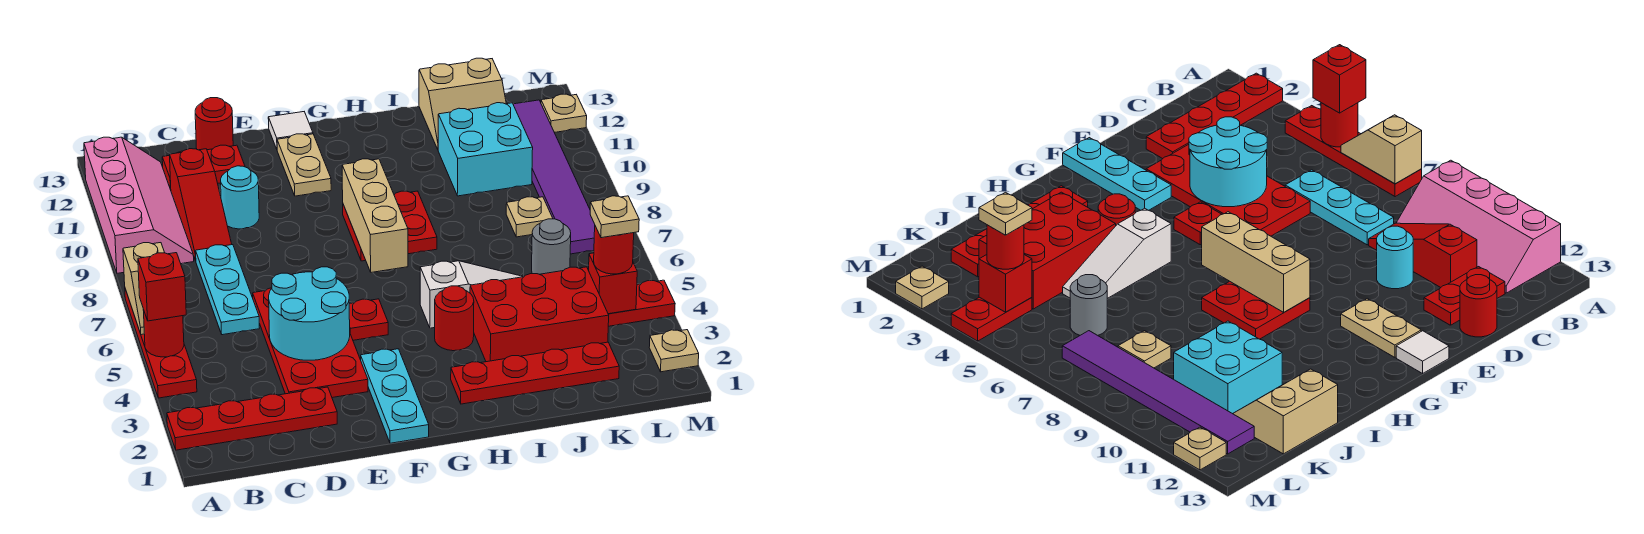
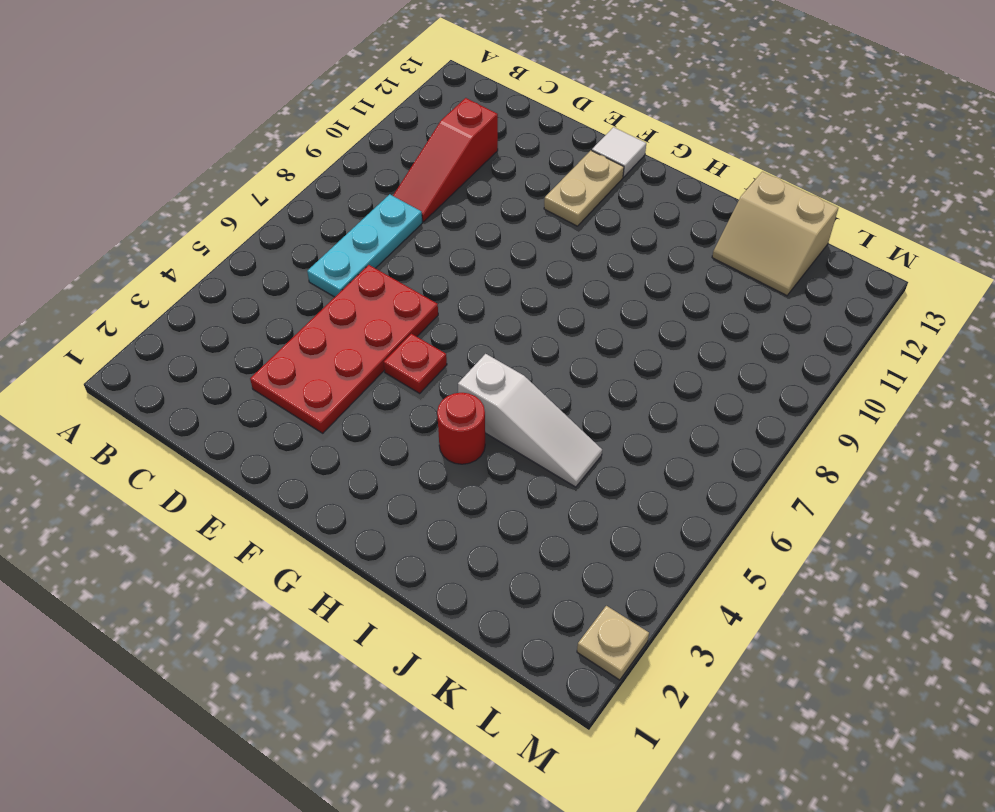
none -> red 1x4 plate [167,387,337,450]
none -> red 1x4 plate [125,289,197,398]
none -> pink 2x4 slope [84,137,194,273]
none -> red 1x2 plate [162,145,245,190]

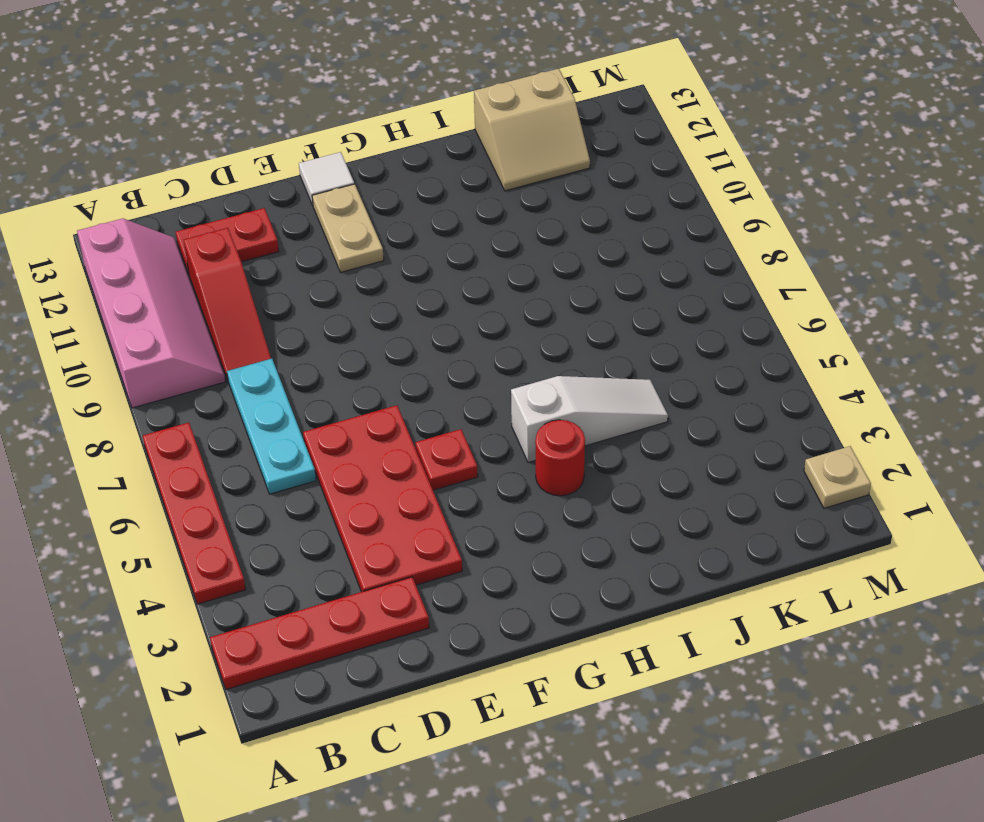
none -> cyan 1x1 round brick [221,166,259,229]
none -> red 1x1 round brick [195,98,233,150]
none -> cyan 1x3 plate [361,349,429,443]
none -> red 2x2 plate [343,191,437,261]

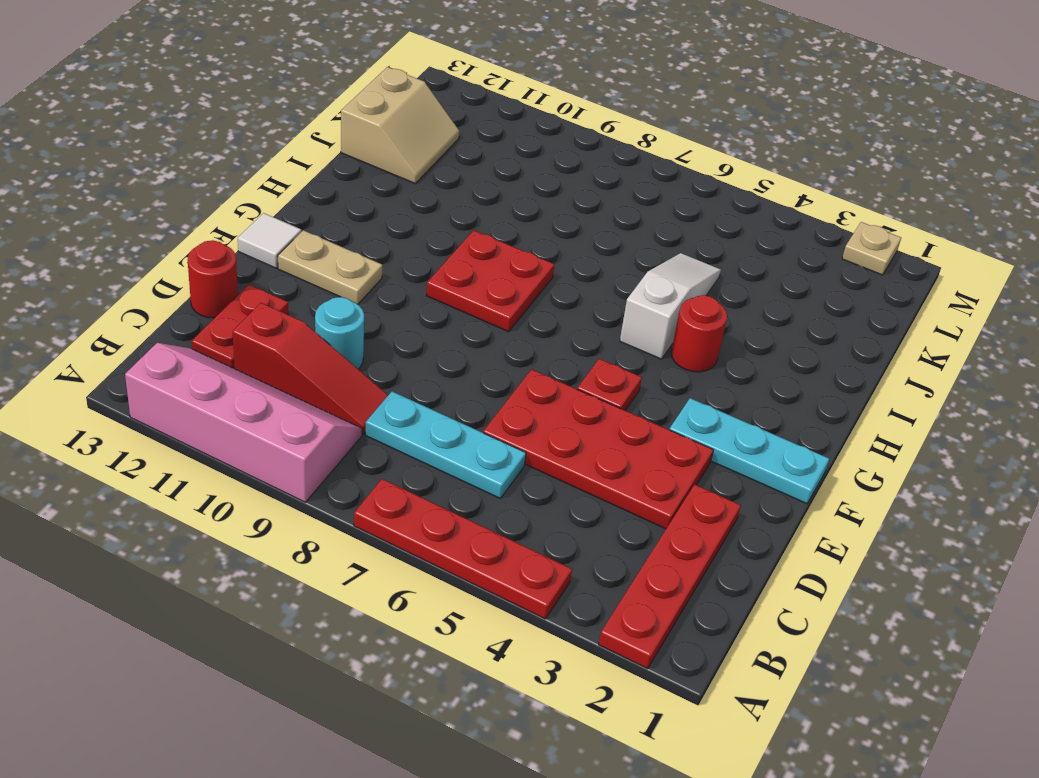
none -> red 1x4 plate [451,342,619,404]
none -> red 2x3 brick [470,267,609,362]
none -> cyan 2x2 brick [438,103,533,196]
none -> grey 1x1 round brick [532,219,571,274]

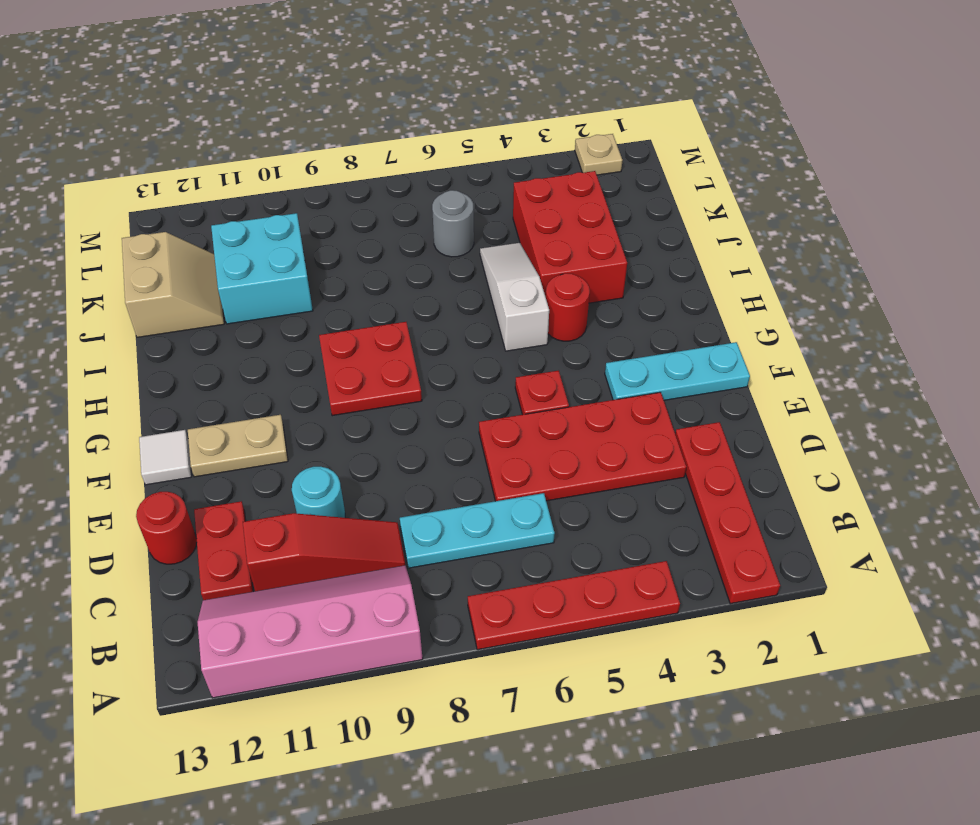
none -> red 1x4 plate [451,342,619,404]
none -> tan 1x1 plate [506,197,553,237]
none -> red 1x2 plate [608,280,675,326]
none -> purple 1x6 tile [513,100,595,254]

